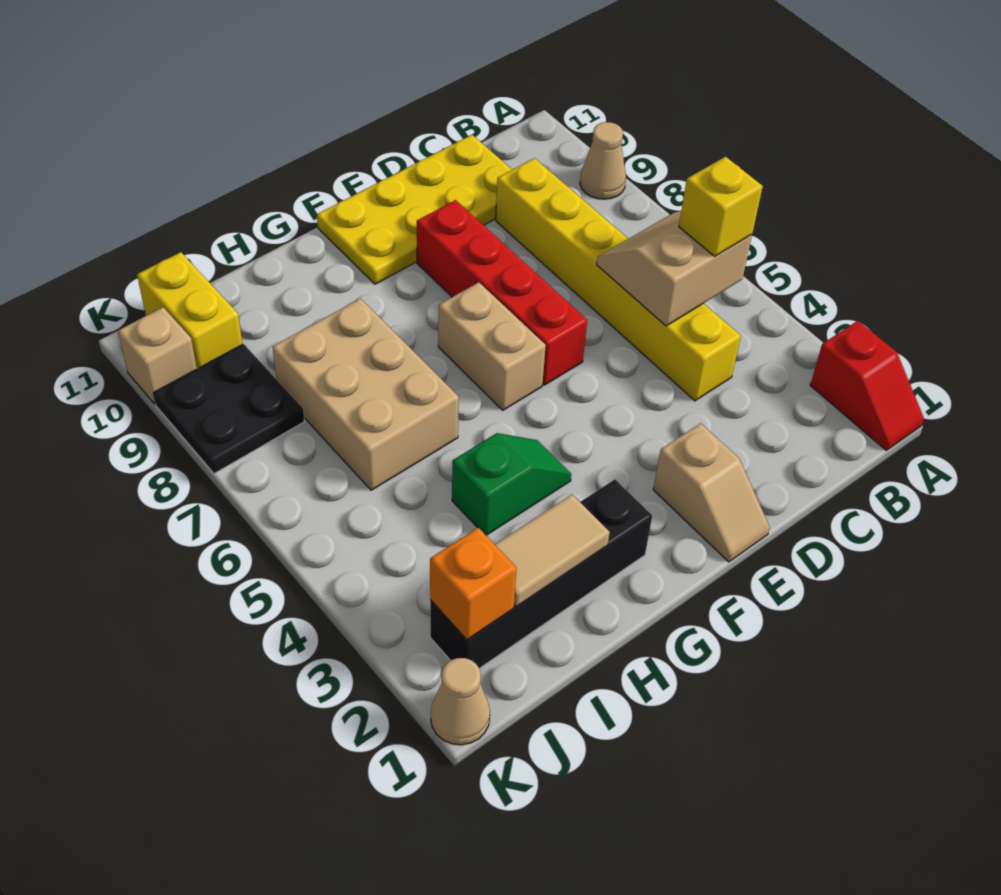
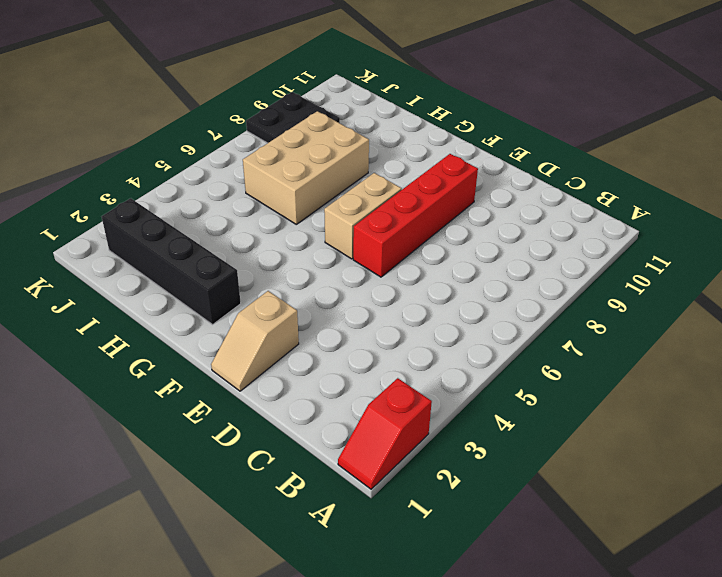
none -> tan 1x1 cone [580,122,626,199]
none -> yellow 1x6 brick [496,158,741,401]
none -> yellow 2x4 plate [317,135,512,284]

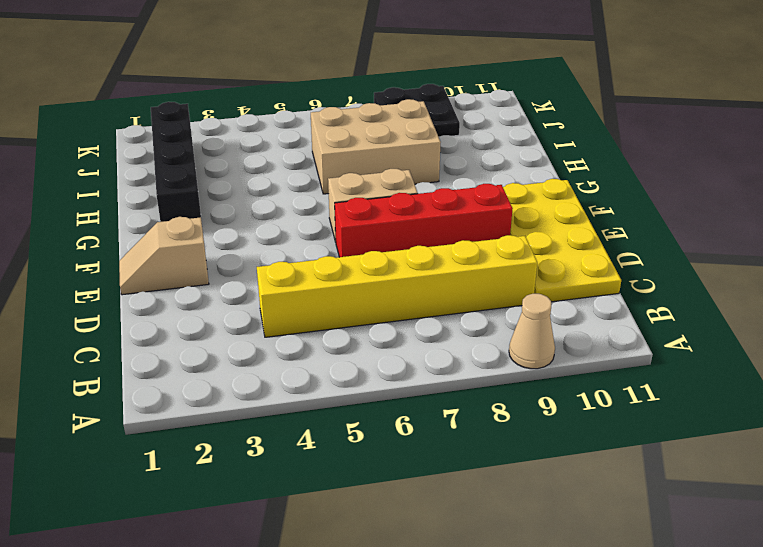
none -> red 1x2 slope [810,321,924,450]
none -> green 1x2 slope [452,433,571,535]
none -> yellow 1x2 brick [137,252,242,369]

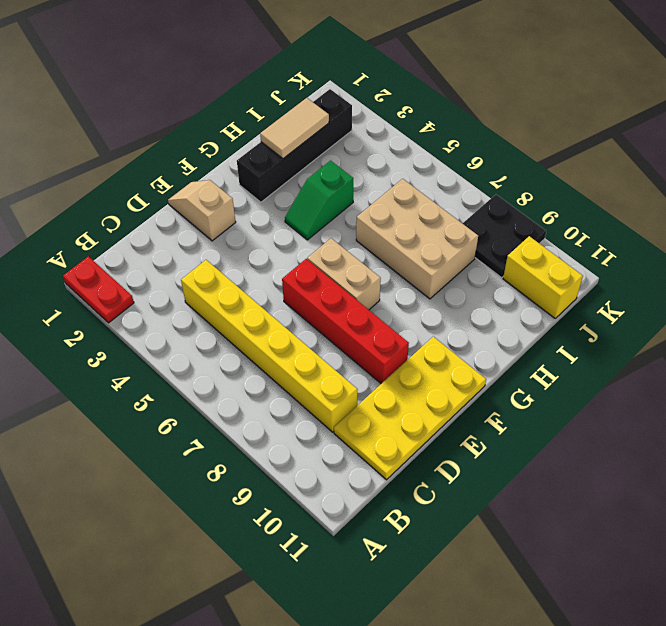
red 1x2 plate [63,256,134,323] -> red 1x2 slope [810,321,924,450]
none -> tan 1x1 cone [580,122,626,199]
none -> tan 1x1 cone [431,658,490,745]
none -> tan 1x1 brick [118,307,197,404]

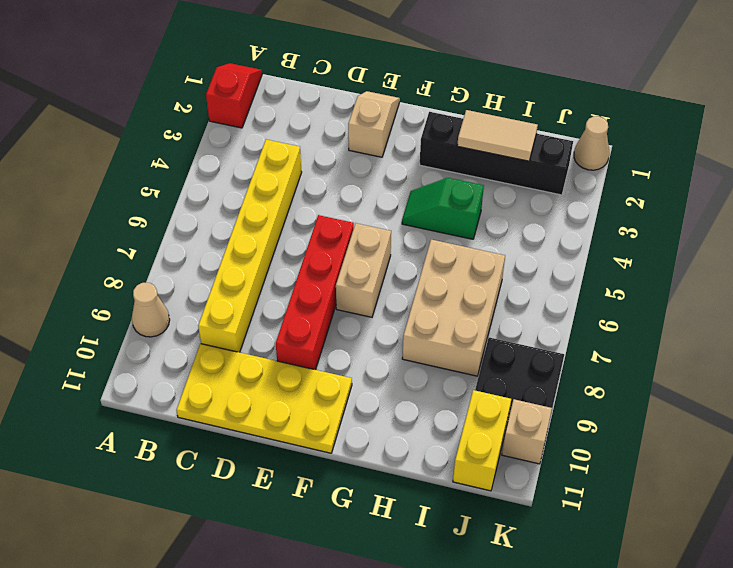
none -> tan 2x2 slope [597,211,752,326]
none -> orange 1x1 brick [430,528,517,640]
none -> yellow 1x1 brick [679,157,763,256]

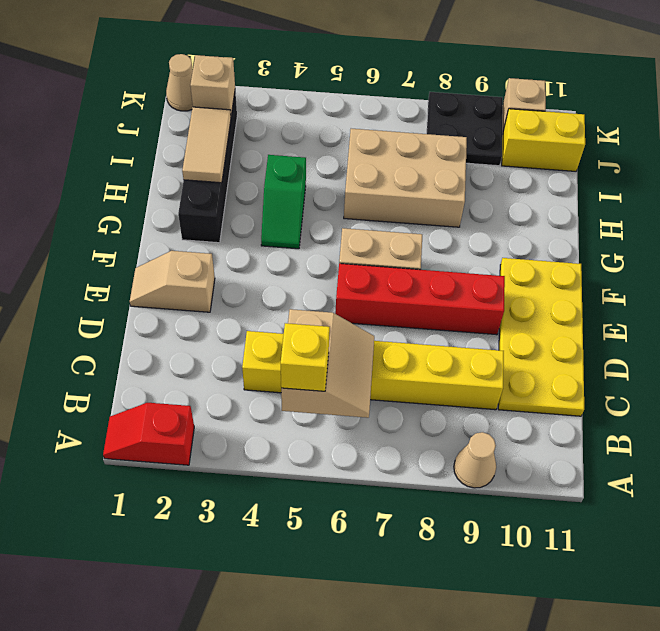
tan 1x1 brick [190,55,235,115] -> orange 1x1 brick [430,528,517,640]

